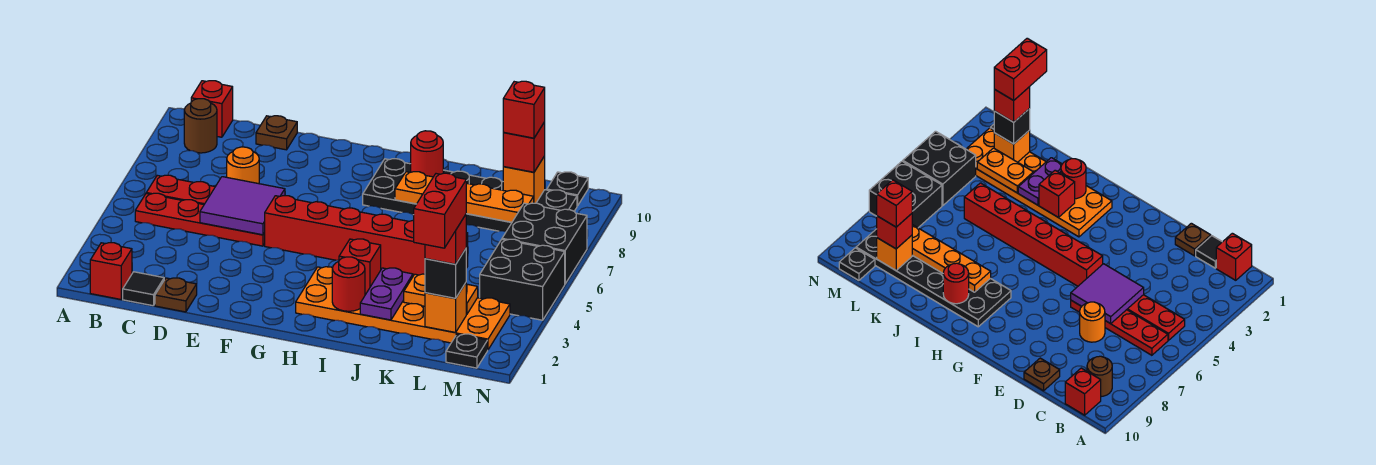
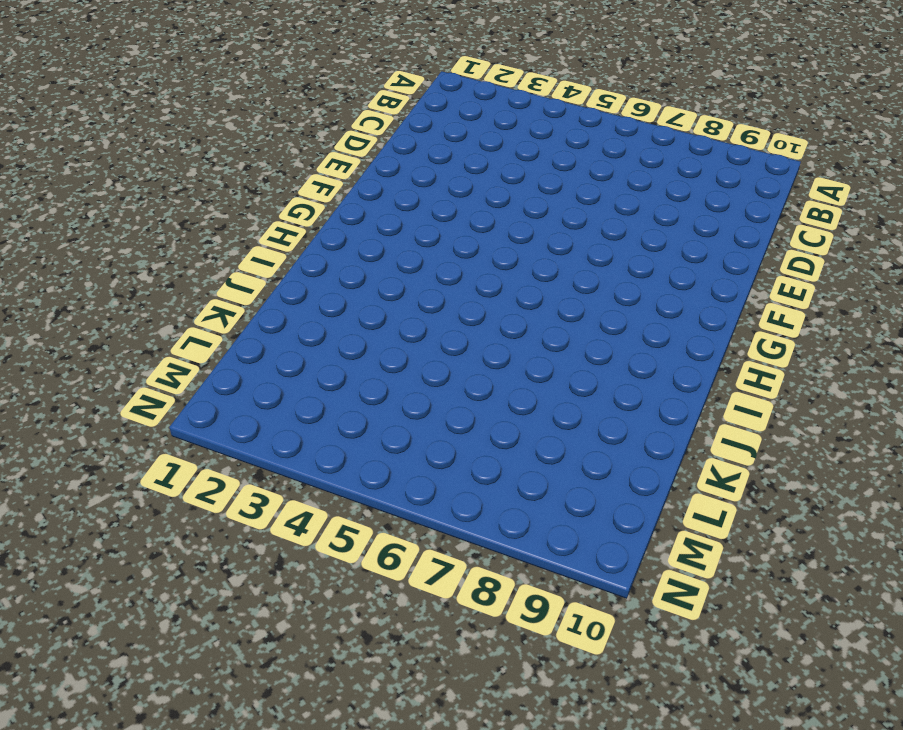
none -> red 1x1 brick [90,243,132,299]
none -> red 1x4 plate [135,193,265,246]
none -> red 1x4 plate [146,175,215,205]
none -> brown 1x1 round brick [184,99,217,153]

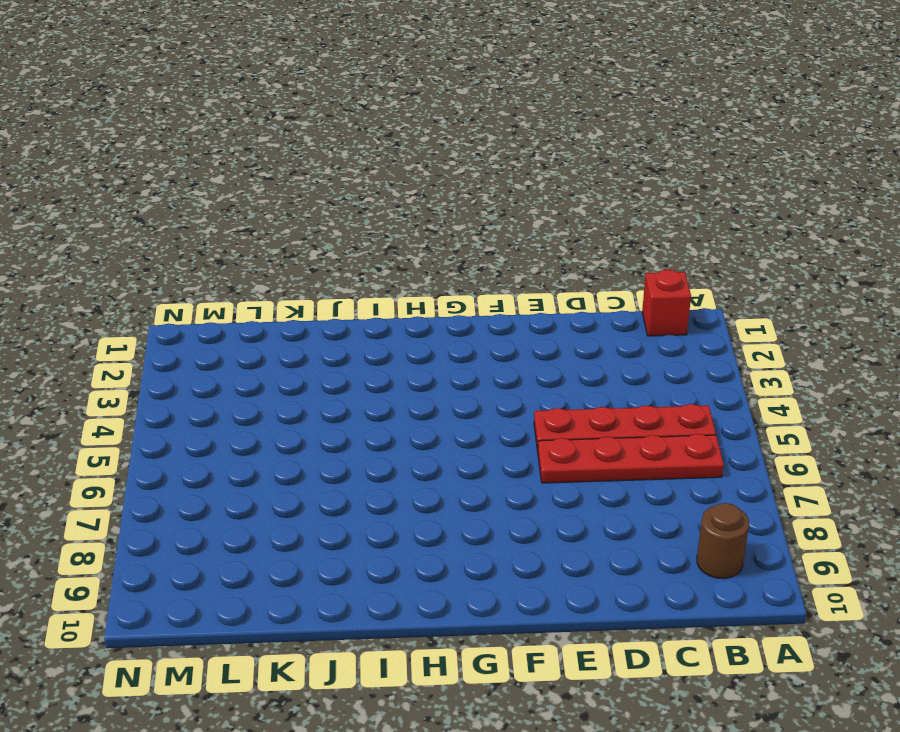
none -> red 1x1 brick [191,81,233,137]
none -> black 1x1 tile [123,272,164,306]
none -> brown 1x1 plate [155,278,197,312]
none -> orange 1x1 round brick [227,147,259,184]

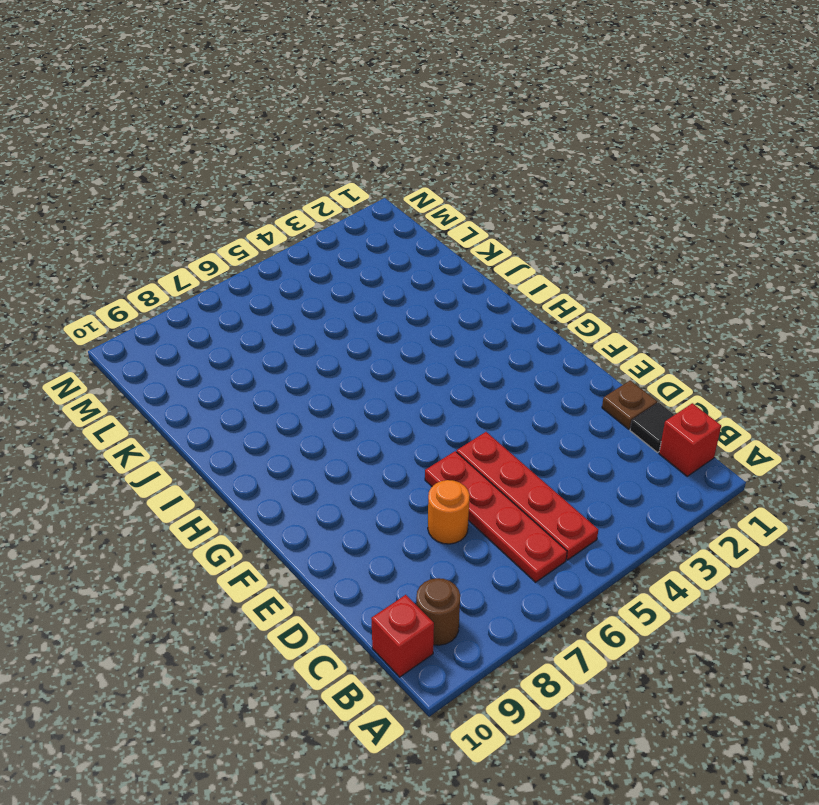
none -> brown 1x1 plate [256,116,297,150]
none -> red 1x6 brick [265,196,468,275]
none -> orange 2x6 plate [296,267,510,349]
none -> black 2x6 plate [363,159,577,231]

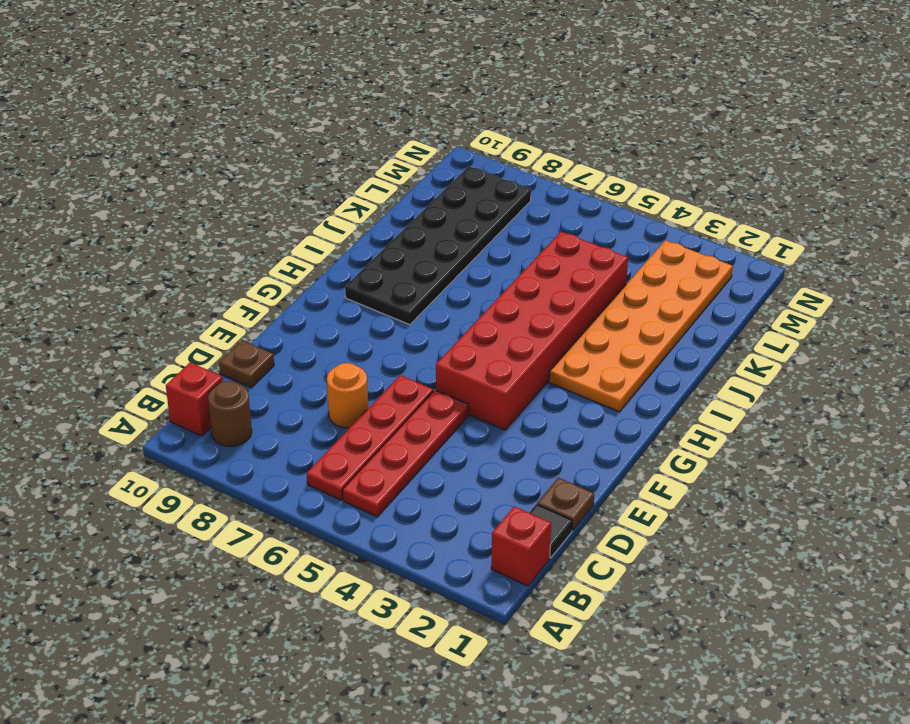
red 2x6 brick [436,232,628,430] -> red 1x6 brick [265,196,468,275]
none -> black 1x1 plate [446,334,488,368]
none -> black 2x2 brick [480,239,565,320]
none -> black 2x2 brick [502,203,587,284]
none -> black 1x1 plate [547,172,588,206]

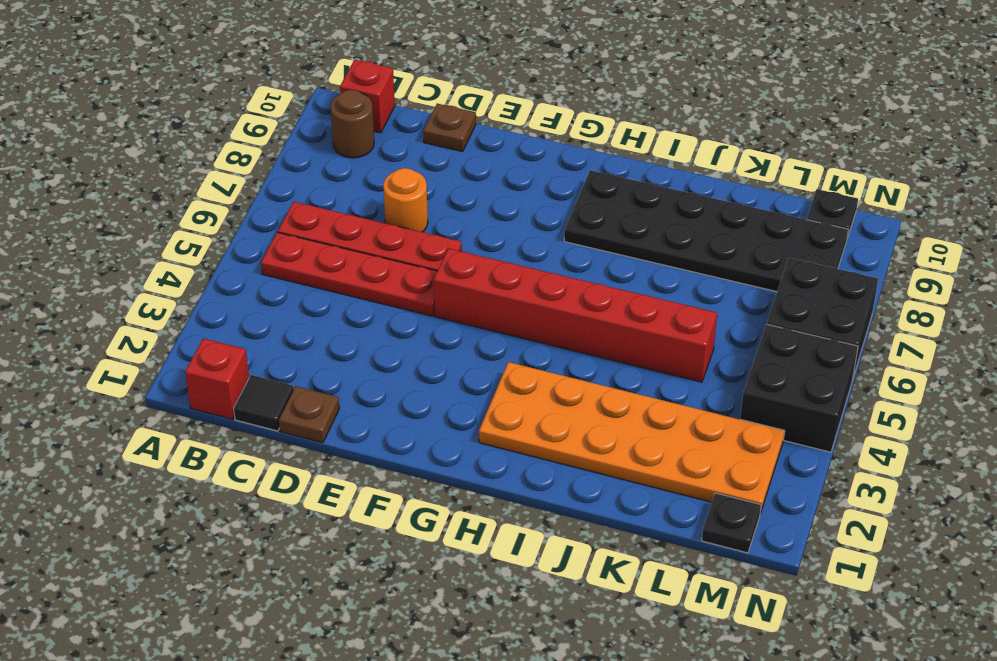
none -> purple 2x2 tile [200,177,285,235]
none -> red 1x1 round brick [332,257,365,311]
none -> red 1x1 brick [339,239,381,295]
none -> orange 1x4 plate [395,172,534,222]

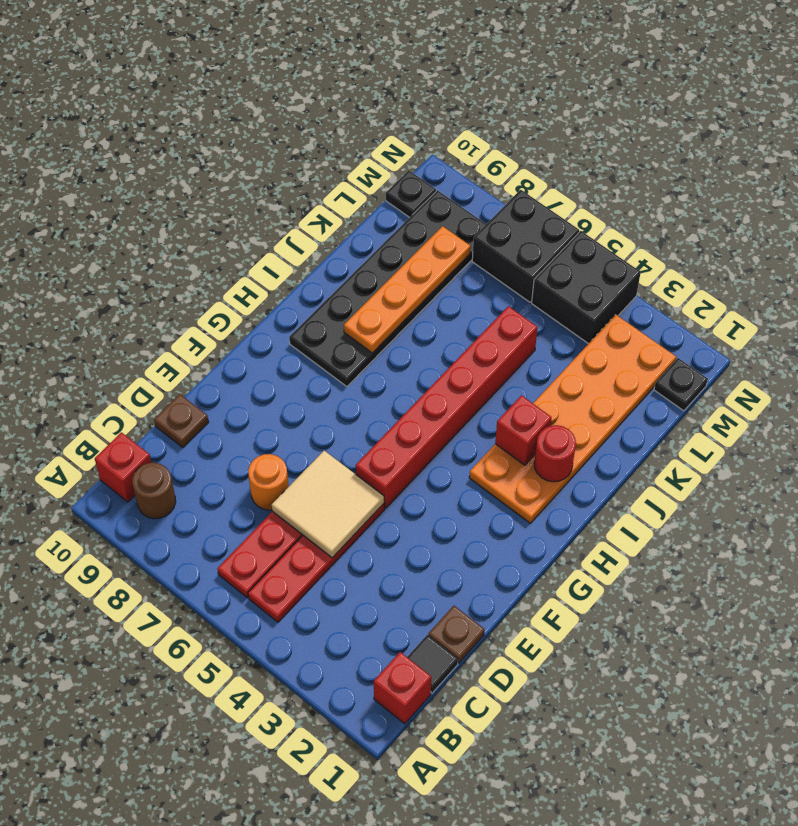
tan 2x2 tile [272,451,384,558] -> purple 2x2 tile [200,177,285,235]
none -> red 1x1 round brick [411,131,443,177]
none -> purple 1x2 plate [360,268,413,320]
none -> orange 1x2 plate [404,274,478,314]
none -> orange 1x1 brick [425,283,466,332]

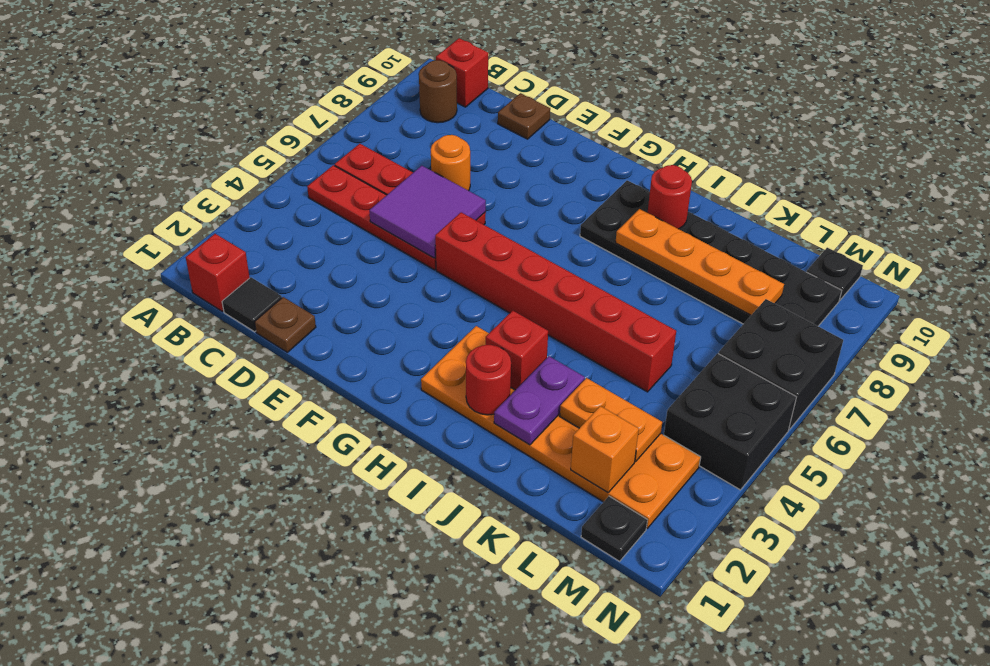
none -> orange 1x1 brick [503,156,545,203]
none -> black 1x1 brick [425,249,466,298]
none -> red 1x1 brick [503,122,545,172]
none -> red 1x1 brick [425,215,466,264]

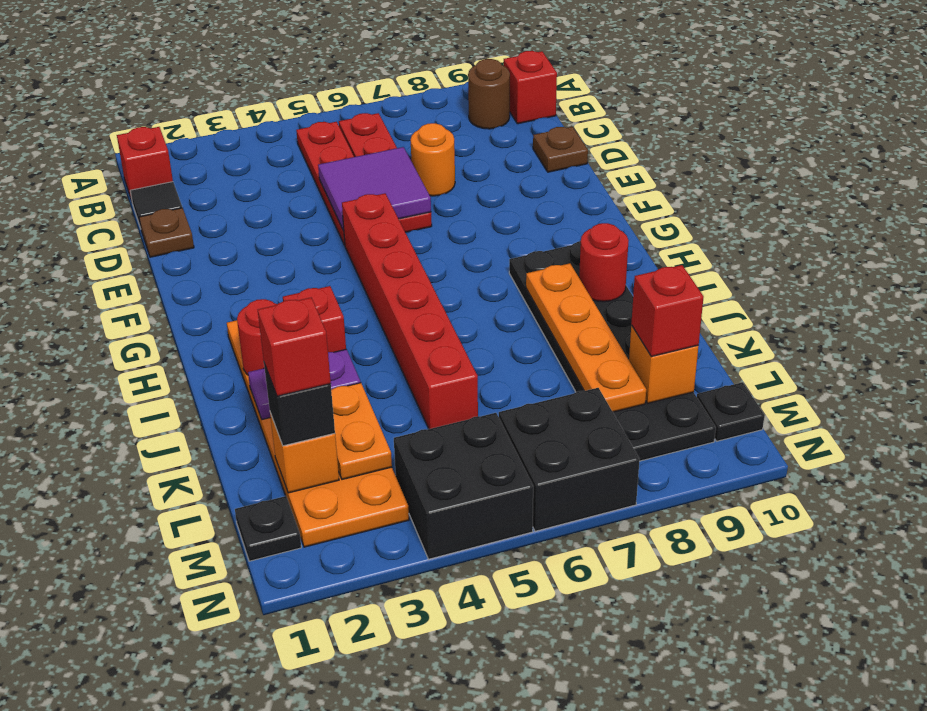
none -> red 1x1 brick [503,81,545,138]
none -> red 1x2 brick [413,173,466,248]

